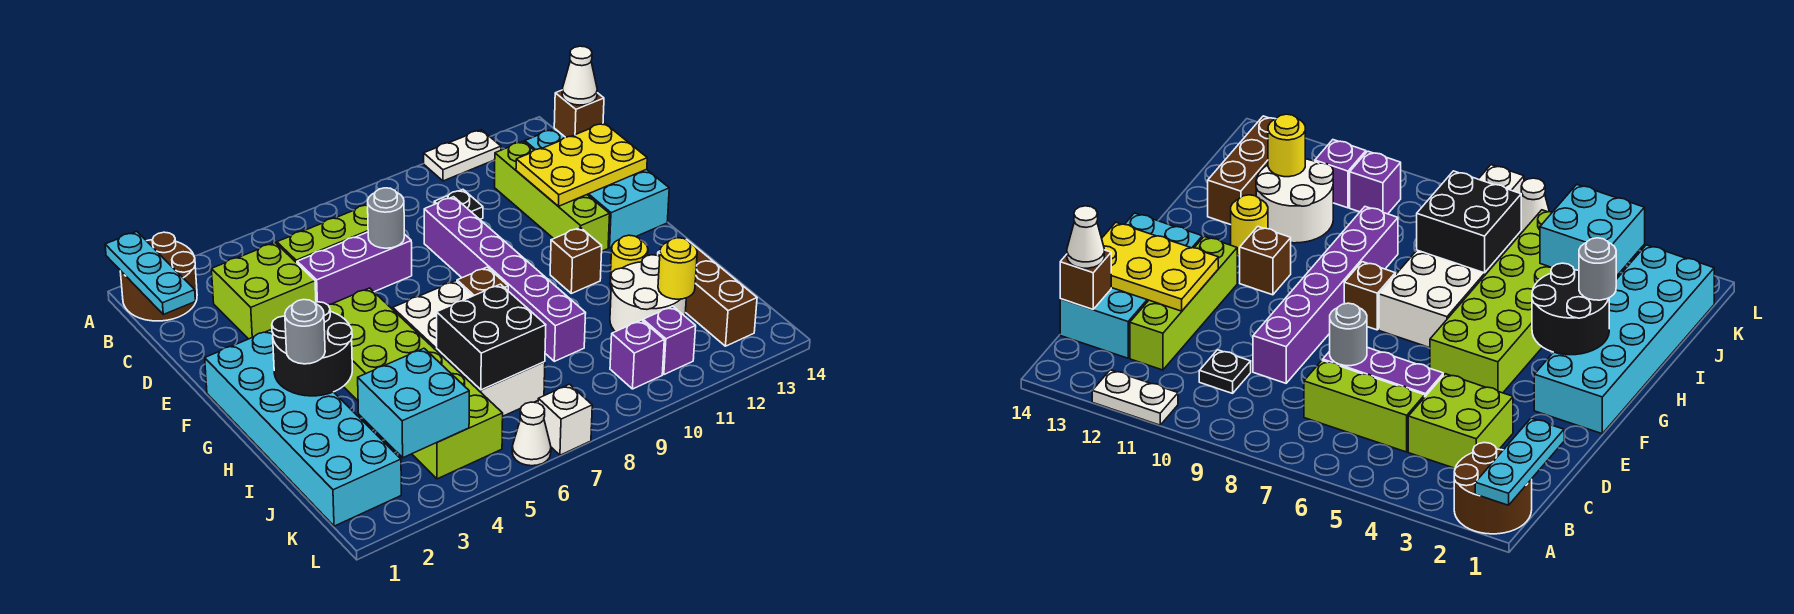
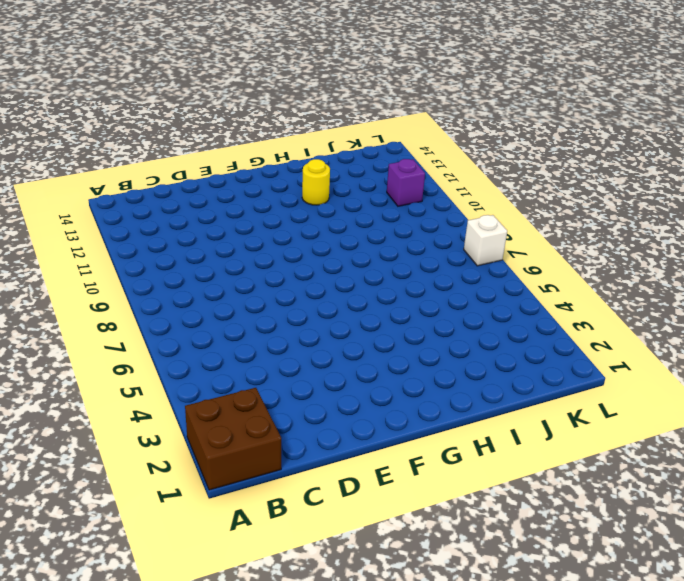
brown 2x2 brick [185,388,281,490] -> brown 2x2 round brick [120,232,197,321]
none -> white 1x2 plate [424,130,501,181]
none -> lime 2x2 brick [211,243,316,339]
none -> lime 1x3 brick [277,205,368,263]
none -> black 1x1 plate [434,190,483,219]

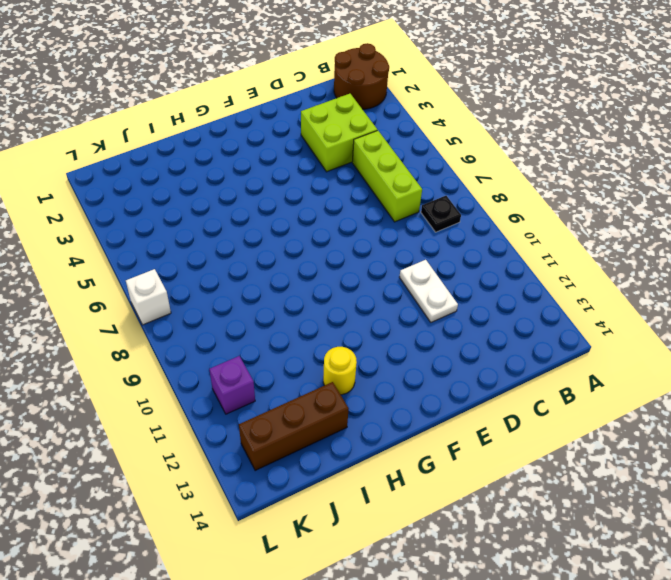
black 1x1 plate [421,196,461,232] -> black 1x1 plate moved to [434,190,483,219]
white 1x2 plate [399,260,458,322] -> white 1x2 plate moved to [424,130,501,181]
none -> lime 1x4 brick [495,141,610,251]
none -> cyan 2x4 brick [525,128,669,248]
none -> purple 1x3 brick [297,232,412,305]
none -> purple 1x6 brick [424,197,586,361]

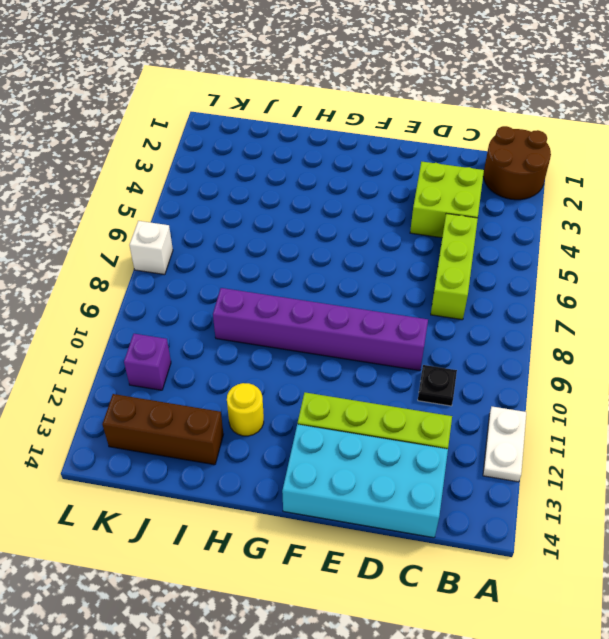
none -> purple 1x3 brick [297,232,412,305]
none -> cyan 2x6 brick [205,330,401,526]
none -> lime 2x6 brick [328,288,503,479]
none -> white 2x4 brick [393,281,545,416]

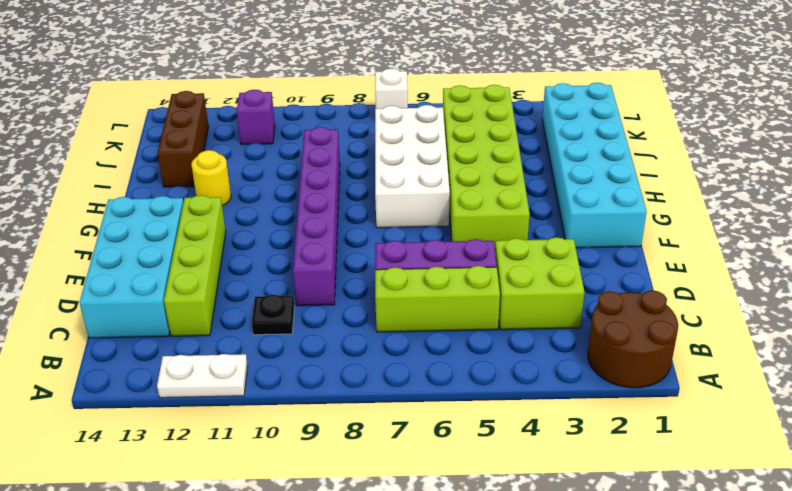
none -> brown 1x1 brick [457,267,508,296]
none -> brown 1x1 brick [550,227,602,293]
none -> white 2x2 round brick [610,255,686,332]
none -> purple 1x1 brick [610,320,664,389]

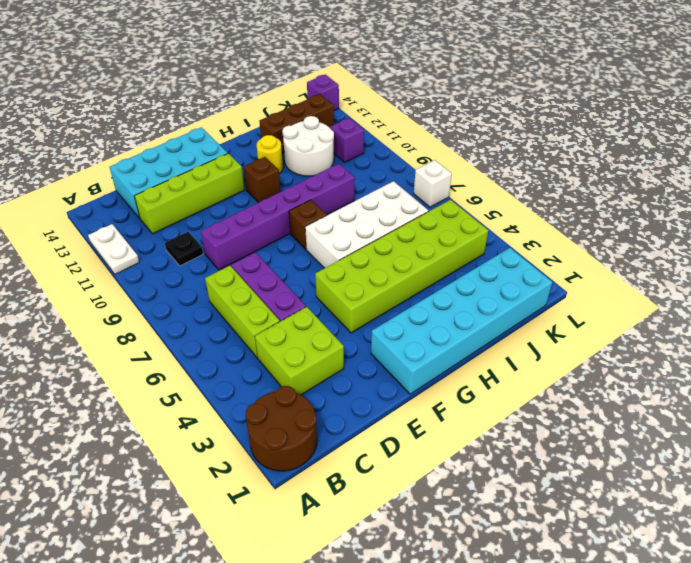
purple 1x1 brick [307,74,339,110] -> purple 1x1 brick moved to [610,320,664,389]
none -> white 1x1 cone [512,402,551,466]
none -> cyan 1x3 plate [105,232,195,314]
none -> brown 1x1 brick [554,90,604,137]
none -> grey 1x1 round brick [368,188,404,248]

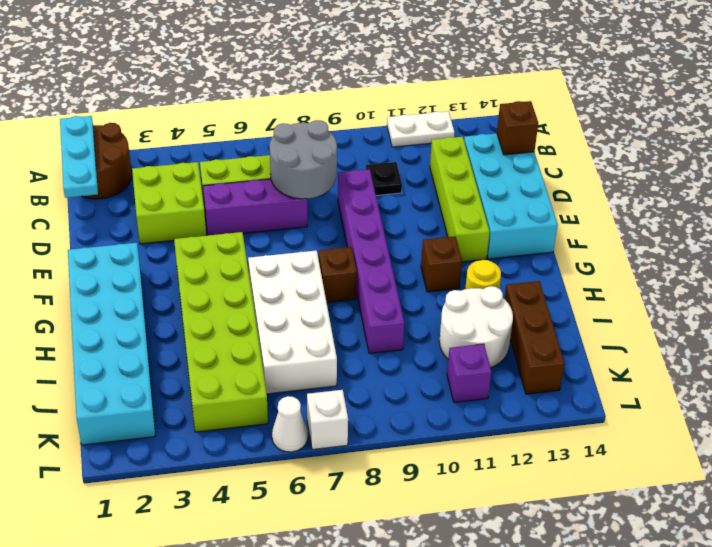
grey 2x2 round brick [270,120,337,199] -> grey 1x1 round brick [368,188,404,248]
none -> purple 1x1 brick [610,320,664,389]
none -> yellow 2x3 plate [516,123,647,206]
none -> black 2x2 round brick [272,302,352,396]
none -> black 2x2 brick [437,284,546,390]

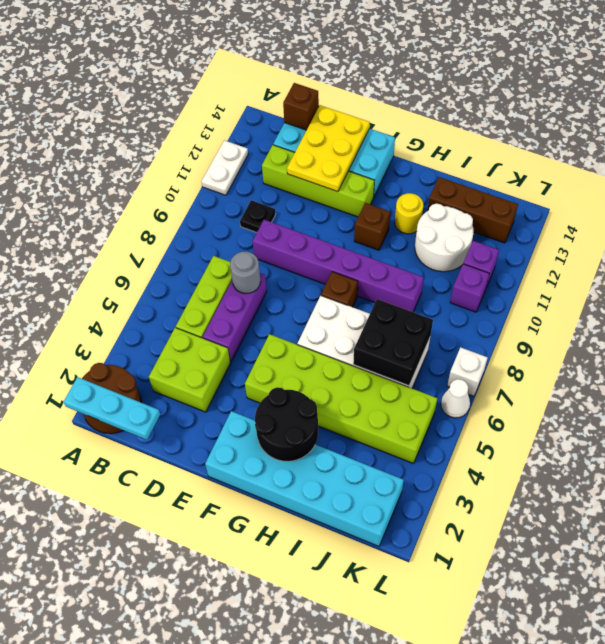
none -> cyan 2x2 brick [358,348,469,458]
none -> yellow 1x1 round brick [658,238,697,299]
none -> white 1x1 cone [562,46,597,105]
none -> grey 1x1 round brick [285,300,325,364]

